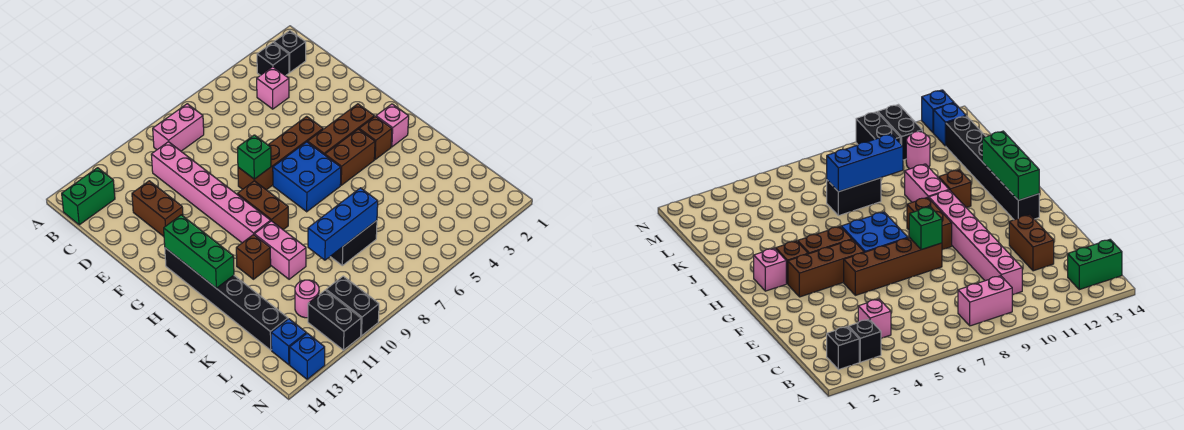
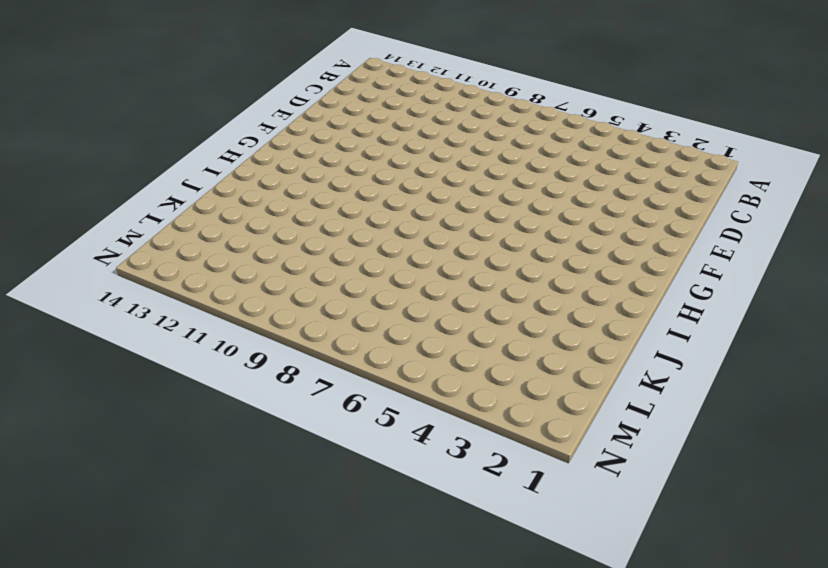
none -> black 1x1 brick [274,31,306,72]
none -> black 1x1 brick [257,43,289,76]
none -> pink 1x2 brick [153,104,204,151]

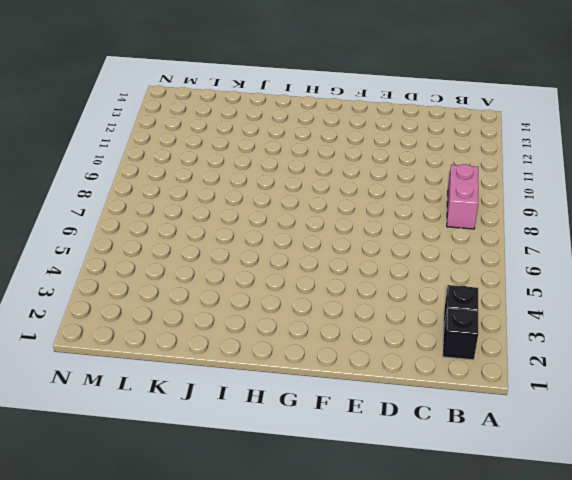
none -> green 1x2 brick [62,168,115,225]
none -> pink 1x1 brick [257,67,289,109]
none -> pink 1x6 brick [151,142,271,243]

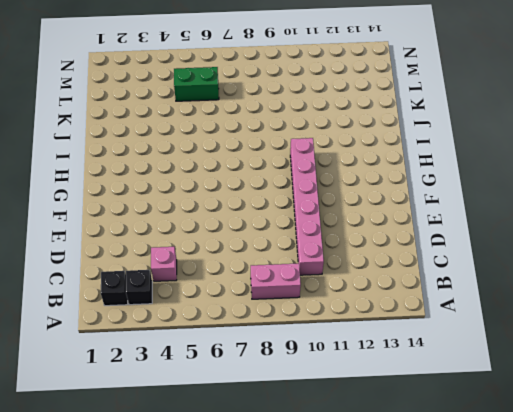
green 1x2 brick [174,67,219,101] -> green 1x2 brick moved to [62,168,115,225]
none -> brown 1x2 brick [132,181,183,236]
none -> brown 1x4 brick [238,116,323,190]
none -> brown 1x3 brick [308,104,374,155]

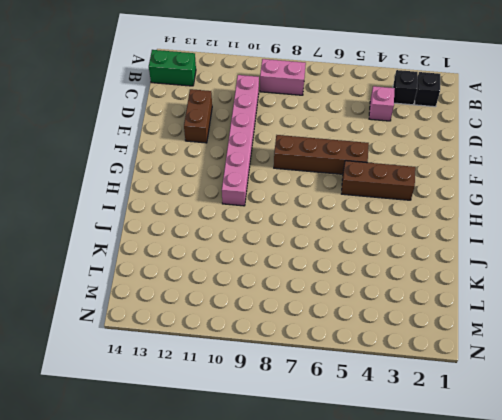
none -> blue 2x2 brick [273,142,341,212]
none -> brown 1x2 brick [237,181,288,230]
none -> black 1x6 brick [165,248,288,350]

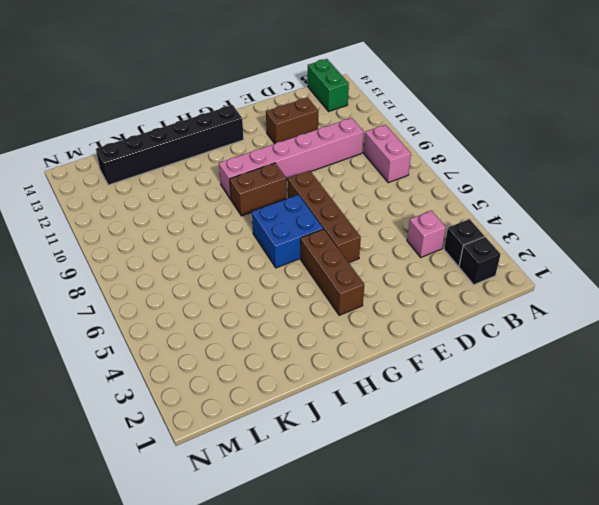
none -> pink 1x1 brick [376,104,409,147]
none -> brown 1x1 brick [359,116,392,159]
none -> brown 1x2 brick [325,129,375,185]

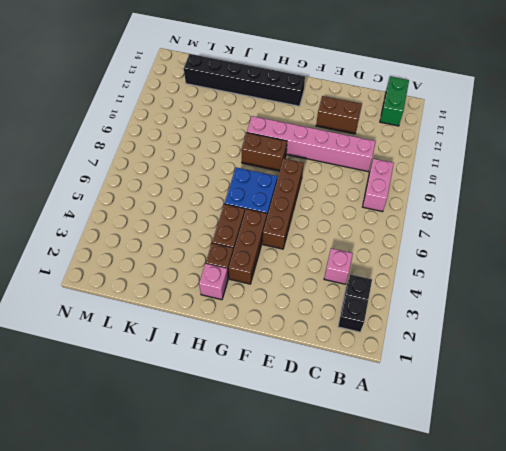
none -> pink 1x2 brick [254,221,306,279]
none -> brown 1x1 brick [236,234,271,279]
none -> black 1x2 brick [330,221,377,266]

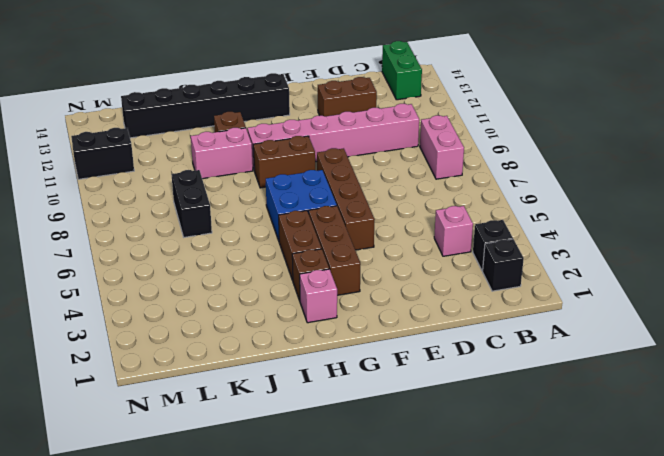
none -> pink 1x1 round brick [295,280,319,318]
none -> black 1x2 brick [326,276,379,336]
none -> blue 1x1 brick [271,319,306,365]

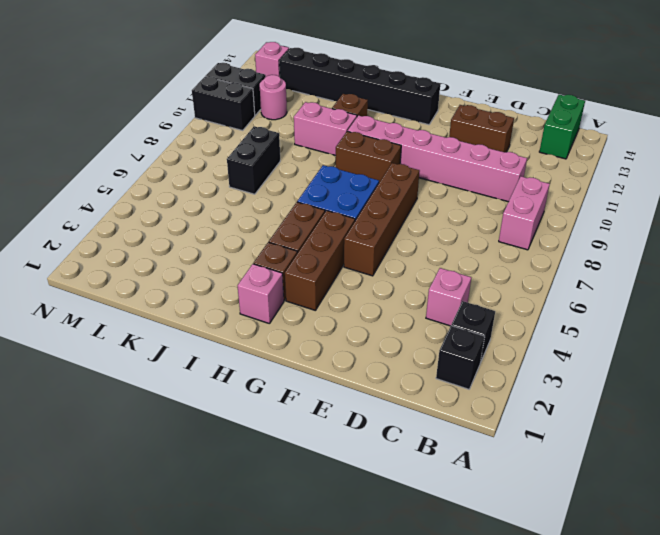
pink 1x1 brick [255,42,289,77] -> blue 1x1 brick [271,319,306,365]
none -> blue 1x1 brick [290,333,325,379]
none -> green 1x1 brick [237,135,271,179]
none -> green 1x3 brick [164,215,234,288]

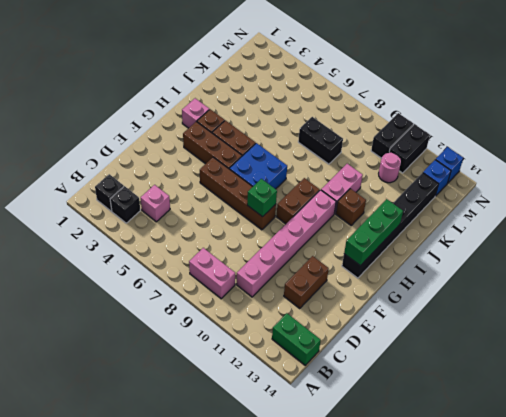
none -> blue 1x3 brick [308,188,378,260]

